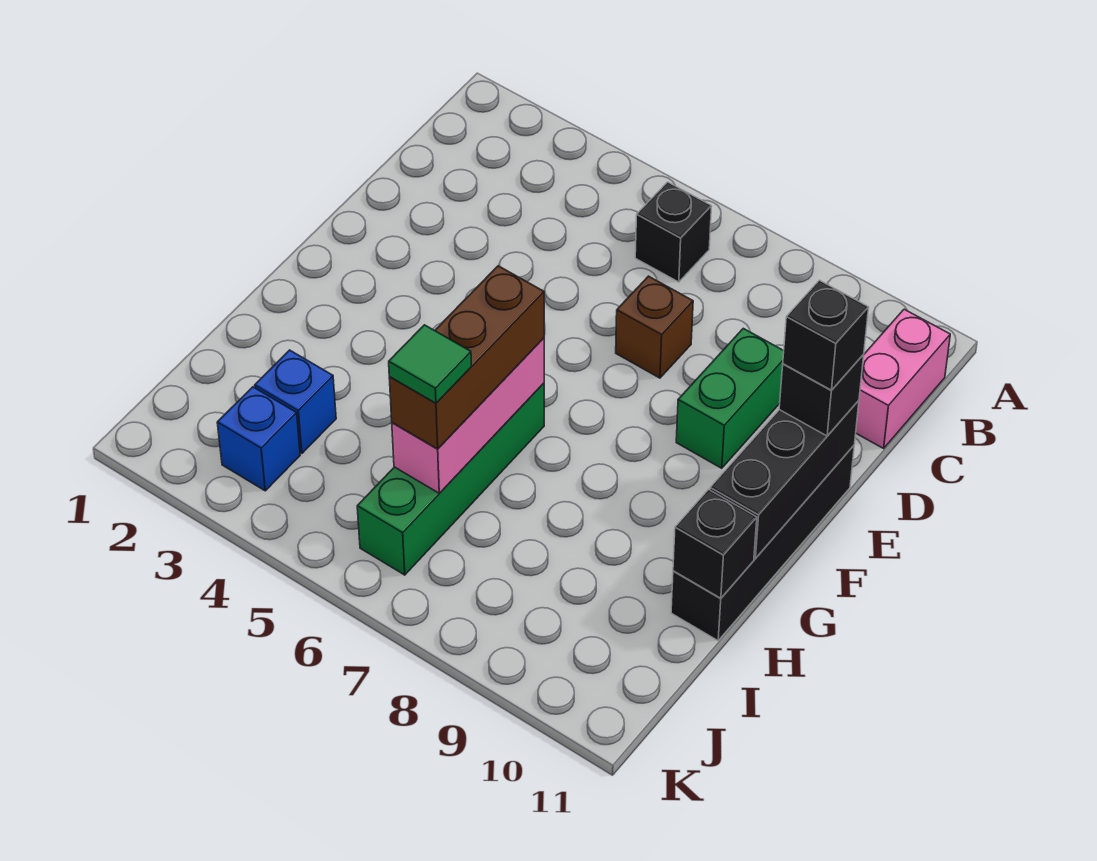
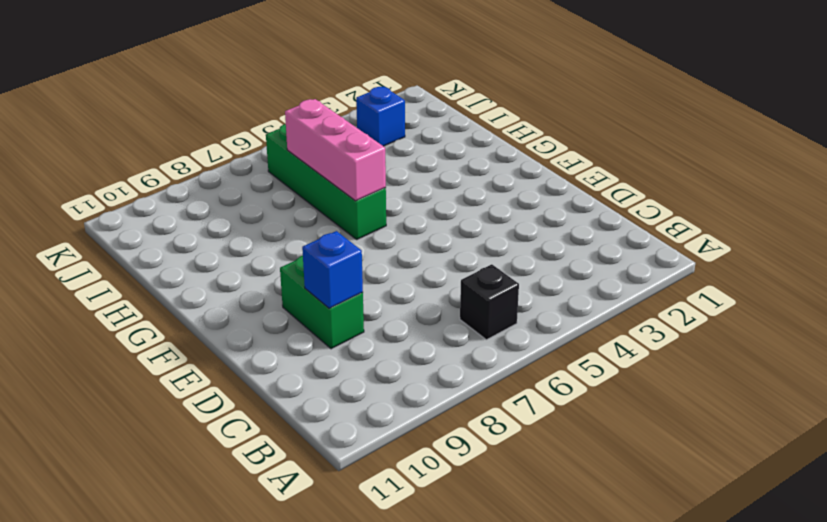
blue 1x1 brick [302,231,363,308] -> blue 1x1 brick moved to [255,350,336,453]
none -> pink 1x2 brick [856,309,950,448]
none -> brown 1x1 brick [616,276,693,378]
none -> black 1x4 brick [671,446,854,641]

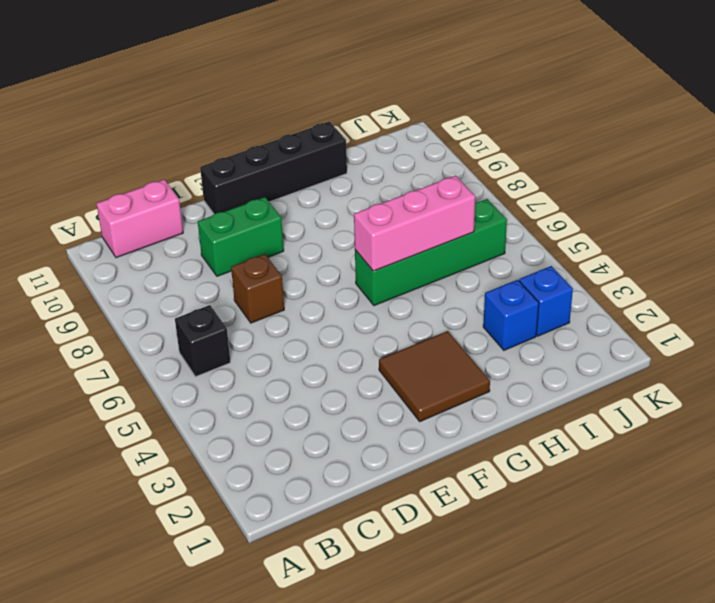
brown 2x2 tile [379,331,490,422] -> none
none -> black 1x3 brick [710,401,859,558]
none -> black 1x1 brick [673,490,757,598]
none -> black 1x1 brick [779,354,864,436]

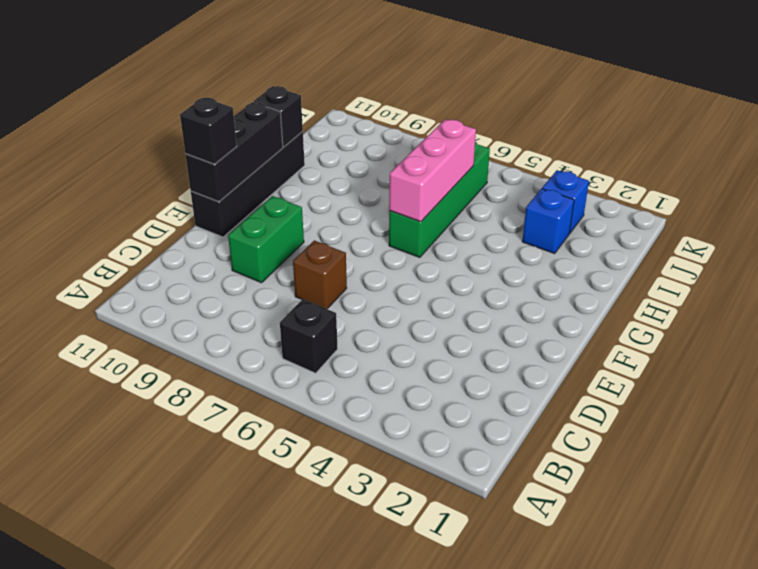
none -> pink 1x2 brick [856,309,950,448]
none -> brown 1x3 brick [389,266,544,449]
none -> black 1x1 brick [783,280,869,390]

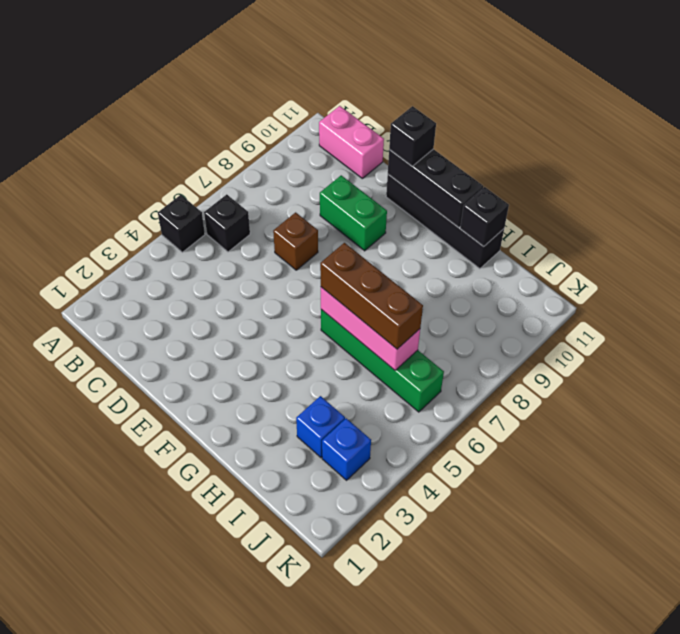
black 1x1 brick [158,195,205,252] -> black 1x1 brick moved to [783,280,869,390]
none -> green 1x1 tile [389,325,471,403]

